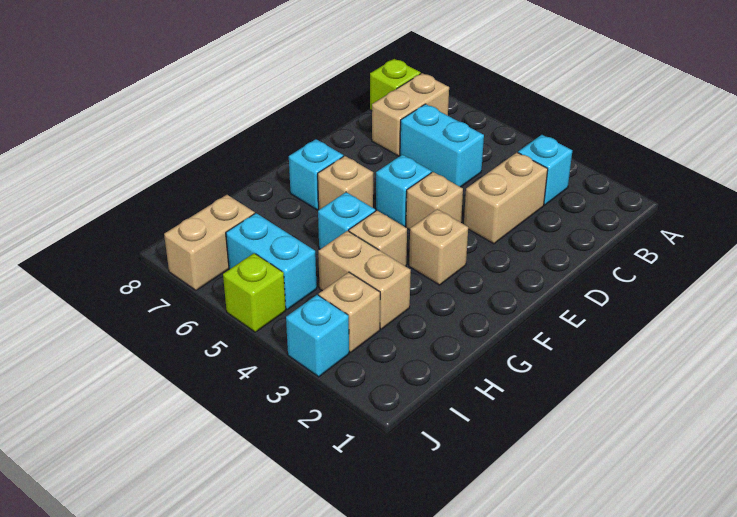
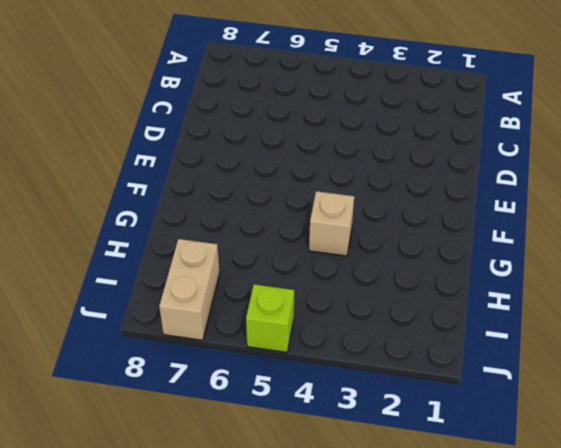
none -> cyan 1x1 brick [518,135,572,205]
none -> tan 1x2 brick [372,73,449,156]
none -> lime 1x1 brick [370,59,421,111]

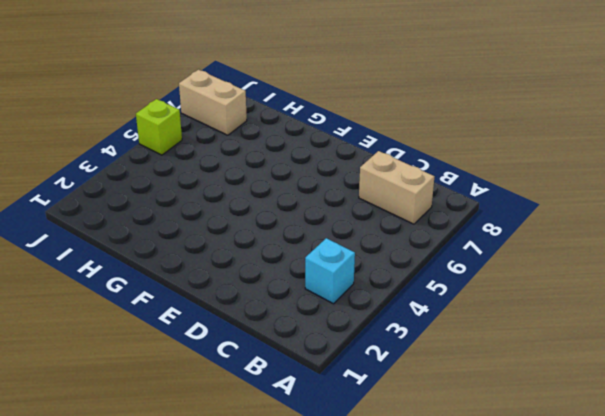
none -> lime 1x1 brick [370,59,421,111]
none -> tan 1x2 brick [464,153,548,244]
none -> cyan 1x2 brick [400,104,484,187]

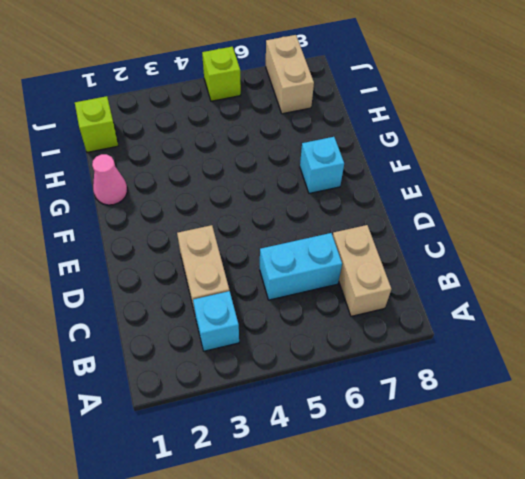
pink 1x1 cone [92,154,127,205] -> none
lime 1x1 brick [75,96,118,152] -> lime 1x1 brick moved to [370,59,421,111]
none -> tan 1x1 brick [406,172,463,230]
none -> cyan 1x1 brick [376,155,432,227]
none -> tan 1x1 brick [409,209,468,285]

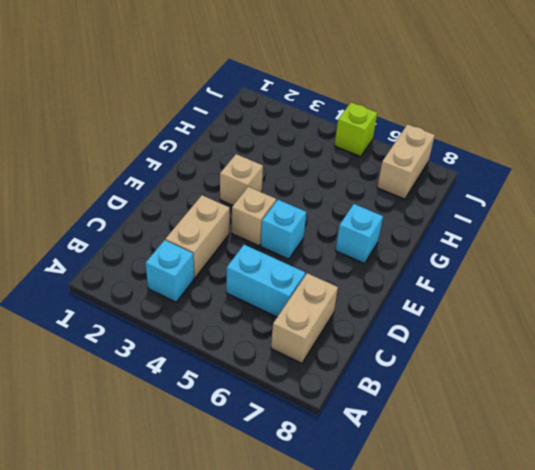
none -> lime 1x1 brick [370,59,421,111]
none -> tan 1x1 brick [318,156,373,210]
none -> tan 1x1 brick [349,211,407,266]

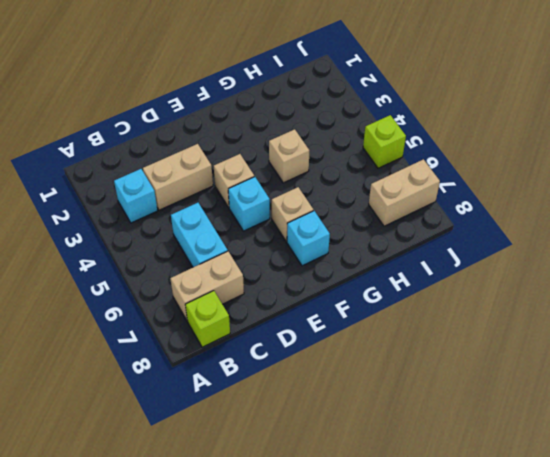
none -> tan 1x1 brick [409,209,468,285]
none -> cyan 1x1 brick [318,192,375,249]
none -> tan 1x2 brick [318,231,411,329]

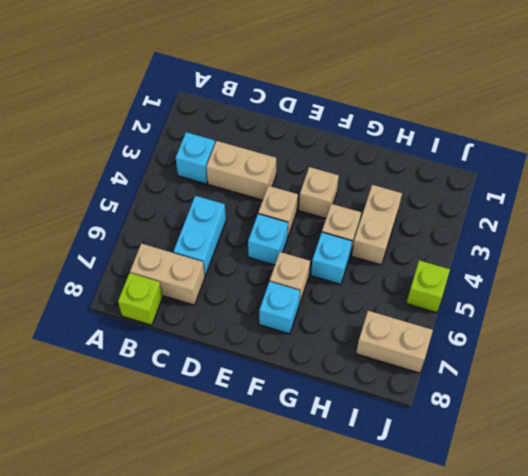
none -> tan 1x1 brick [319,272,380,353]
none -> cyan 1x2 brick [226,213,317,309]
none -> cyan 1x1 brick [286,295,349,377]

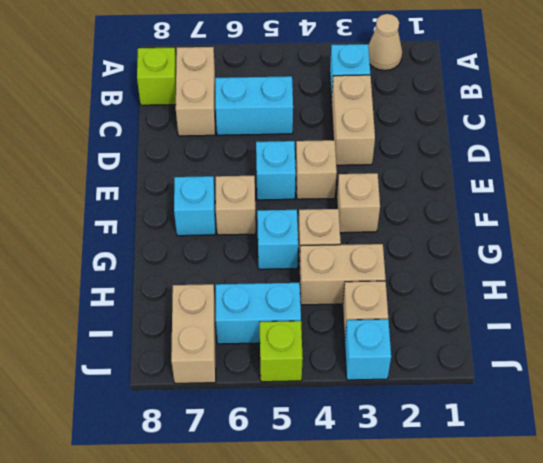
tan 1x1 cone [368,14,402,71] -> none

